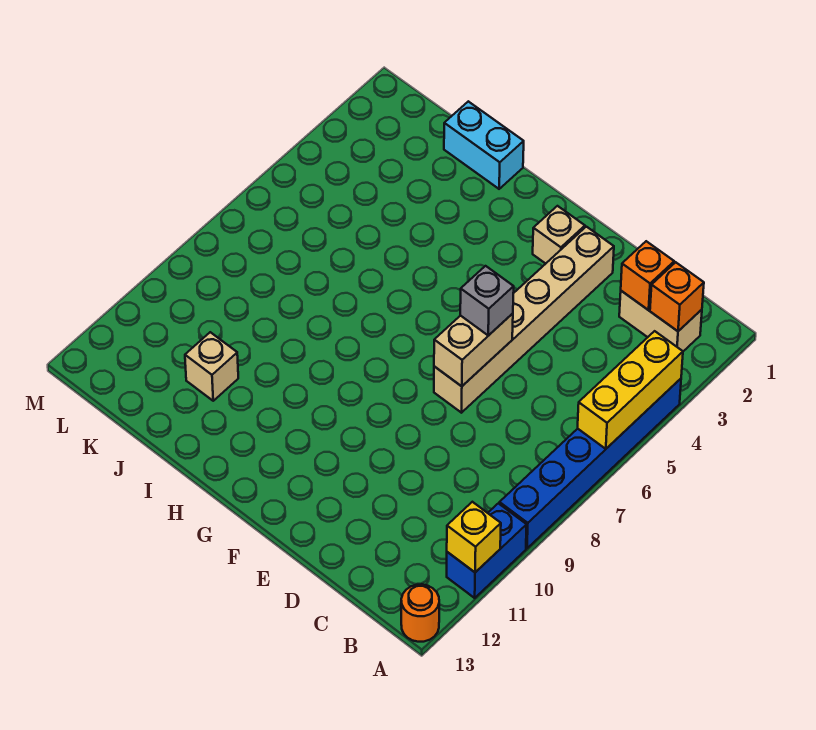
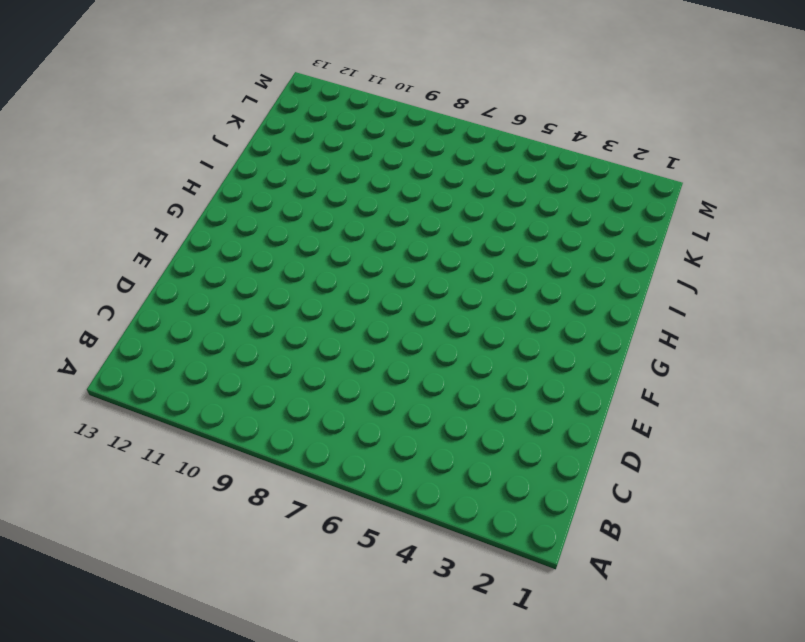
none -> blue 1x6 brick [499,379,681,548]
none -> blue 1x2 brick [447,503,527,598]
none -> orange 1x1 round brick [401,584,439,642]

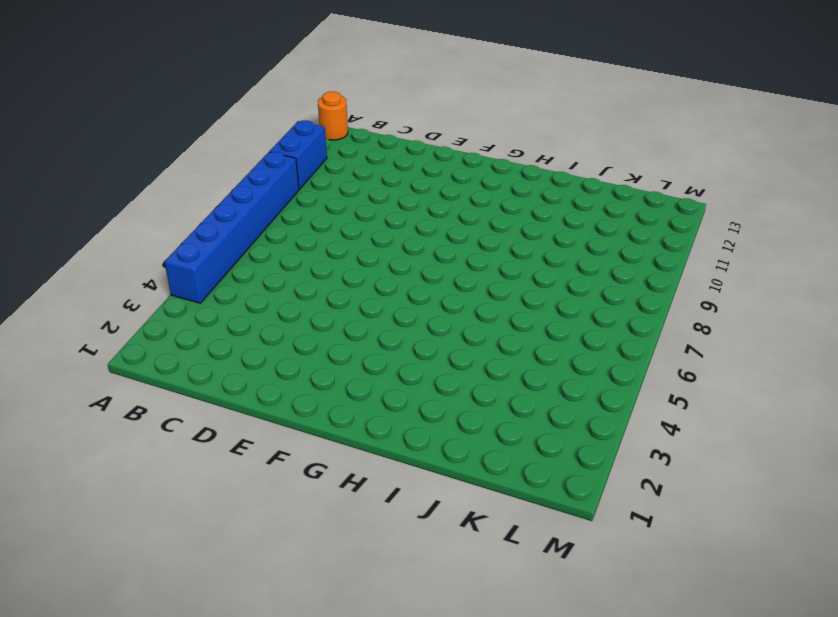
none -> tan 1x2 brick [619,291,702,351]
none -> tan 1x6 brick [434,227,614,413]
none -> tan 1x1 brick [533,206,585,264]

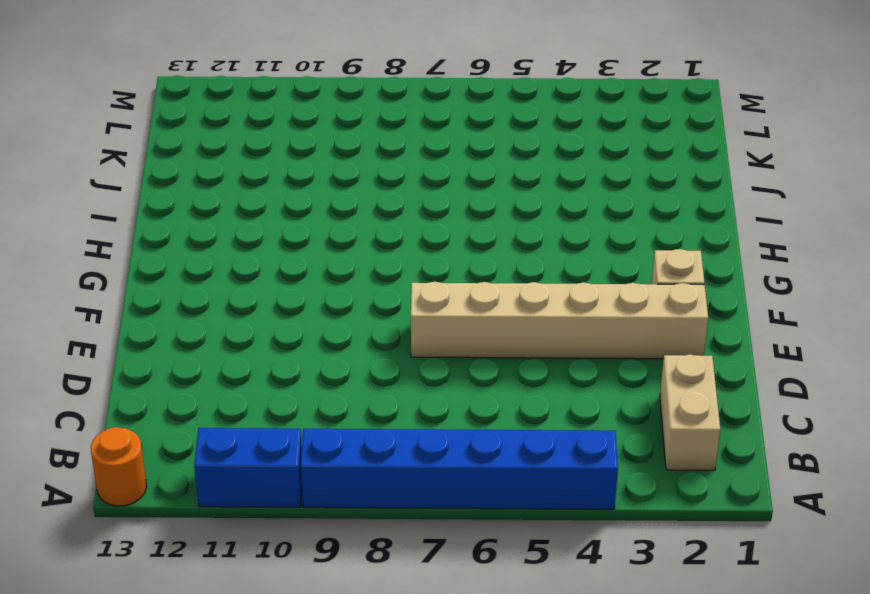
none -> cyan 1x2 brick [444,101,524,189]
none -> tan 1x1 brick [185,332,238,401]
none -> yellow 1x3 brick [578,331,683,449]

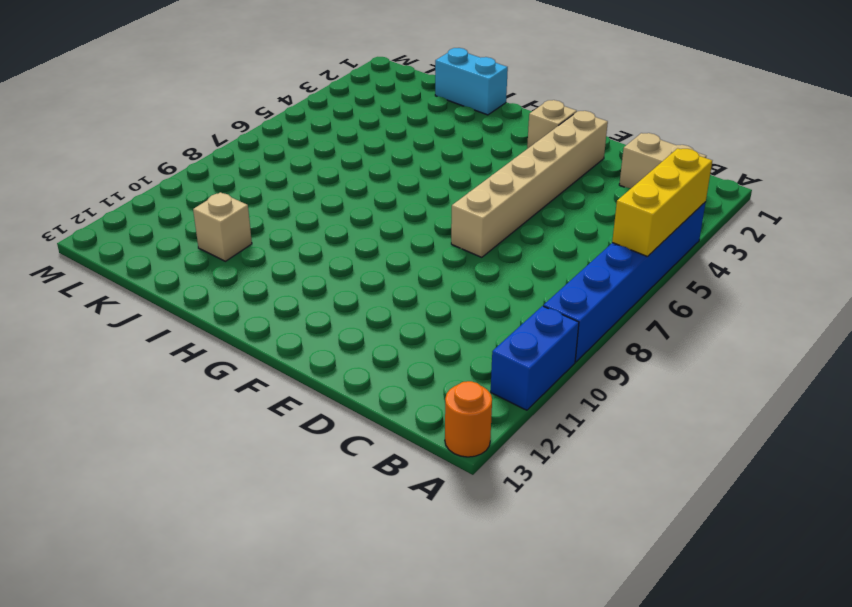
none -> yellow 1x1 brick [447,502,501,572]
none -> orange 1x1 brick [650,262,704,331]
none -> orange 1x1 brick [621,241,674,310]

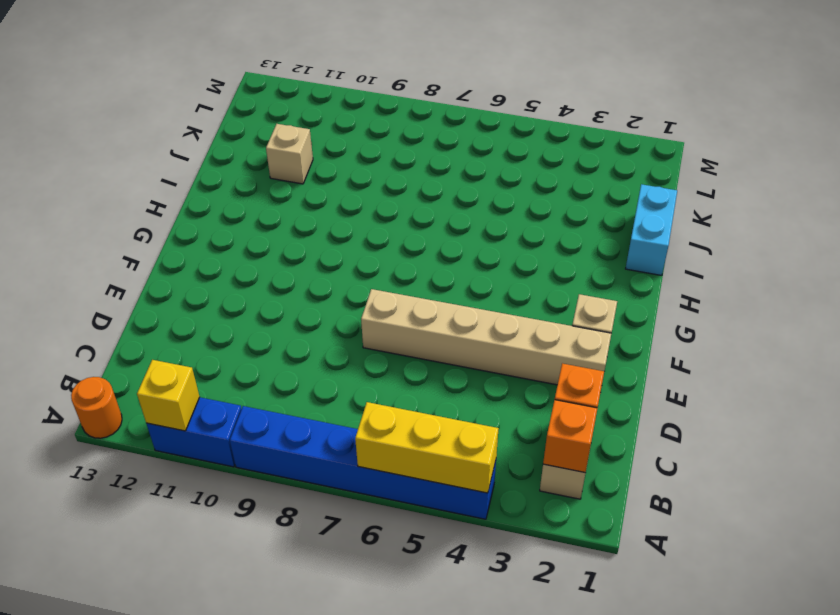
none -> tan 1x2 brick [434,313,513,386]
none -> grey 1x1 brick [460,266,514,336]

